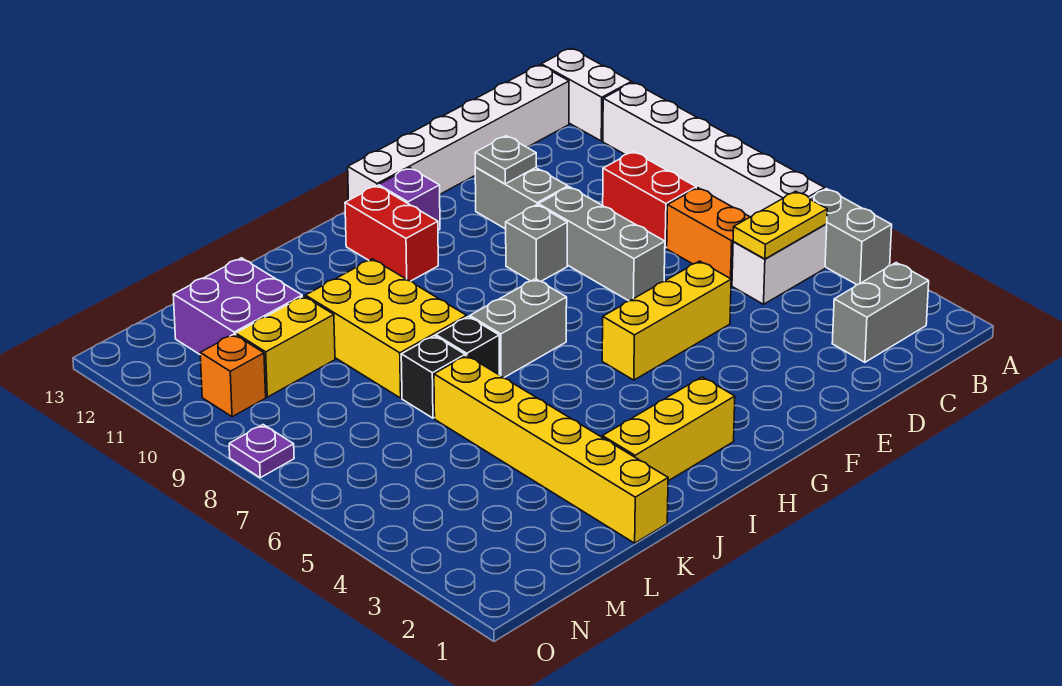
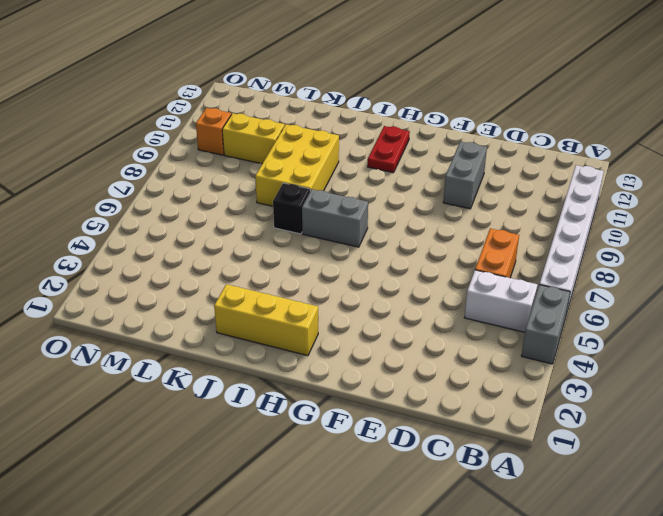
red 1x2 plate [368,126,410,173] -> red 1x2 brick [345,186,438,281]
none -> white 1x2 brick [541,48,632,141]
none -> grey 1x2 brick [832,263,929,362]
none -> white 1x6 brick [348,65,569,200]

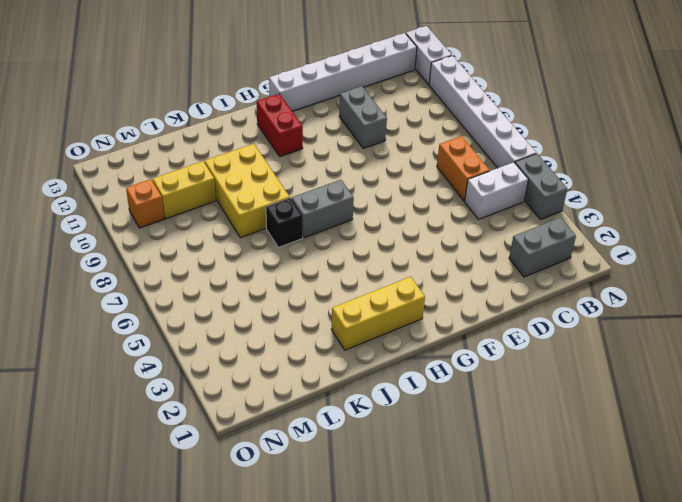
none -> red 1x2 brick [603,152,696,248]
none -> yellow 1x3 brick [602,261,731,380]
none -> grey 1x3 brick [539,187,665,301]

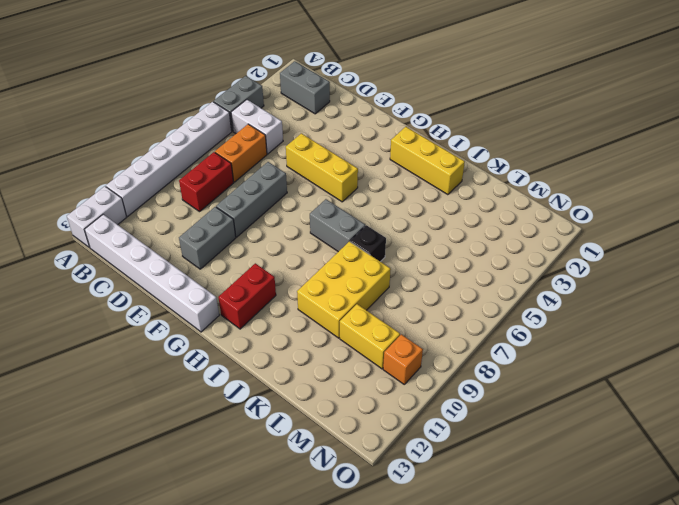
none -> grey 1x1 brick [506,205,567,281]
none -> purple 1x1 brick [379,168,440,230]
none -> yellow 1x6 brick [434,355,668,543]

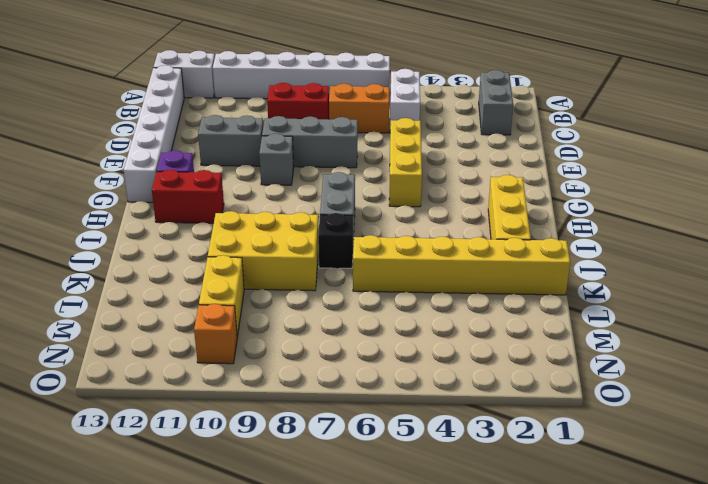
none -> grey 1x2 brick [810,189,892,285]
none -> black 1x1 brick [401,336,465,418]
none -> purple 2x2 brick [173,258,302,354]

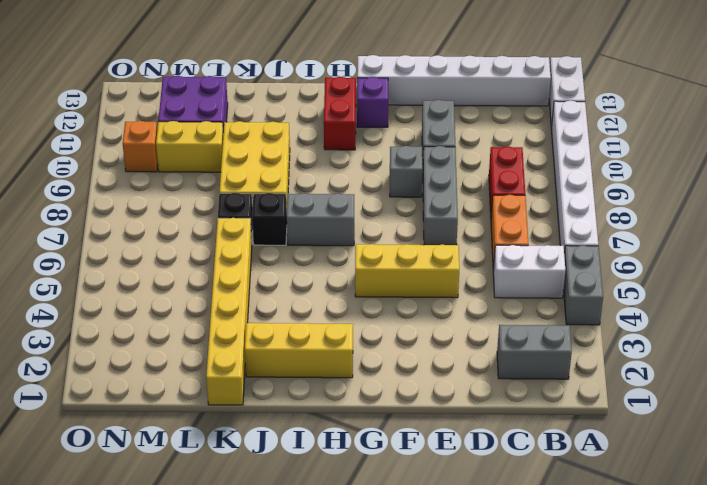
none -> purple 1x1 plate [229,425,294,478]
none -> yellow 1x2 plate [733,191,827,259]
none -> grey 1x1 plate [475,136,536,184]

